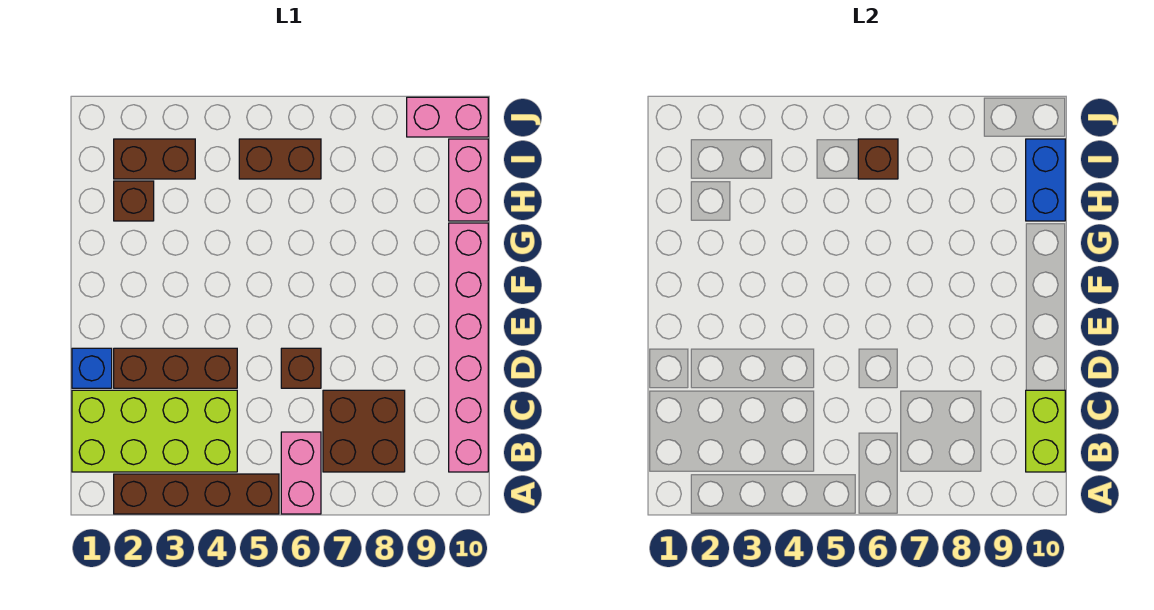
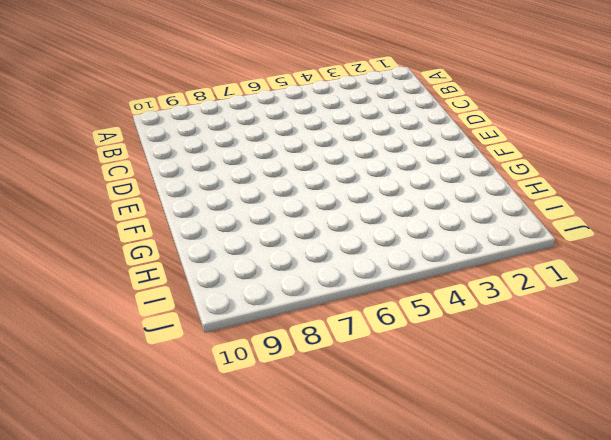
none -> brown 1x4 brick [114,474,279,514]
none -> pink 1x2 brick [281,432,321,514]
none -> lime 2x4 brick [72,390,237,472]

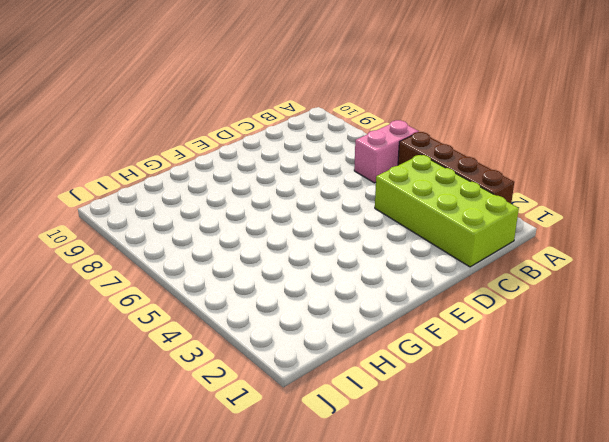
none -> brown 2x2 brick [323,390,405,472]
none -> pink 1x6 brick [449,223,488,472]
none -> blue 1x1 brick [72,348,112,388]

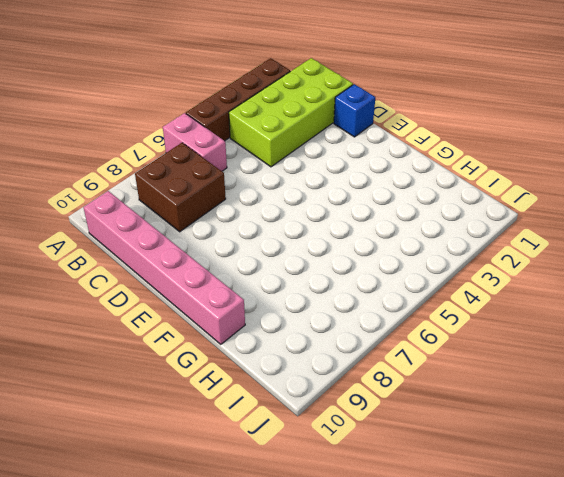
none -> brown 1x3 brick [114,348,237,388]
none -> brown 1x1 brick [281,348,321,388]
none -> brown 1x1 brick [114,181,154,221]

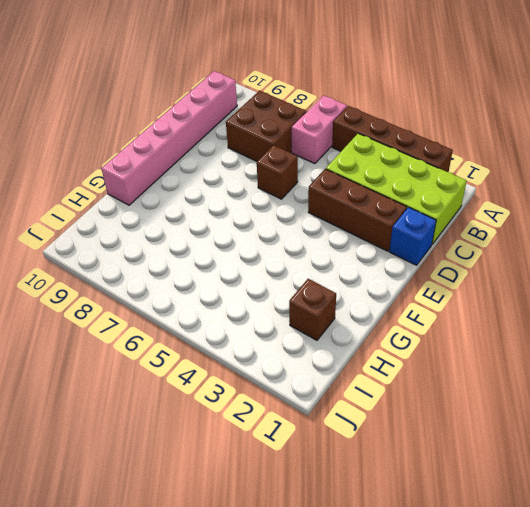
none -> pink 1x2 brick [449,139,488,221]
none -> brown 1x2 brick [114,139,195,179]
none -> brown 1x2 brick [239,139,321,179]

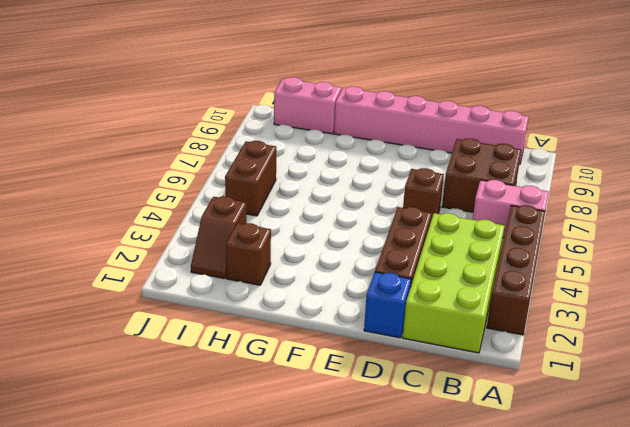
brown 1x2 slope [191,196,246,279] -> brown 1x2 brick [114,139,195,179]
none -> pink 1x2 brick [407,97,488,137]
none -> lime 1x2 brick [1026,390,1065,472]
none -> blue 1x2 brick [1026,139,1065,221]

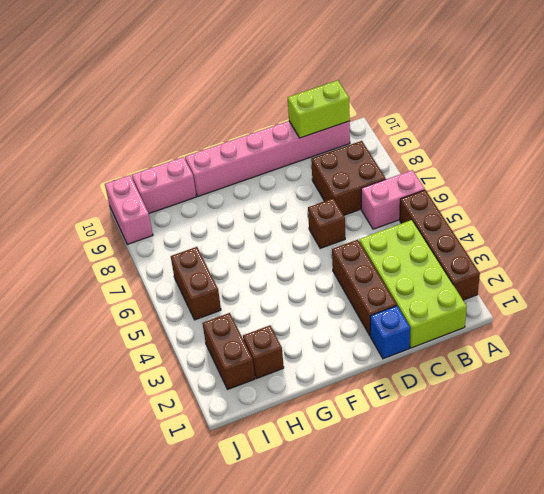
none -> blue 1x2 brick [1026,139,1065,221]
none -> brown 1x1 brick [858,139,898,179]

